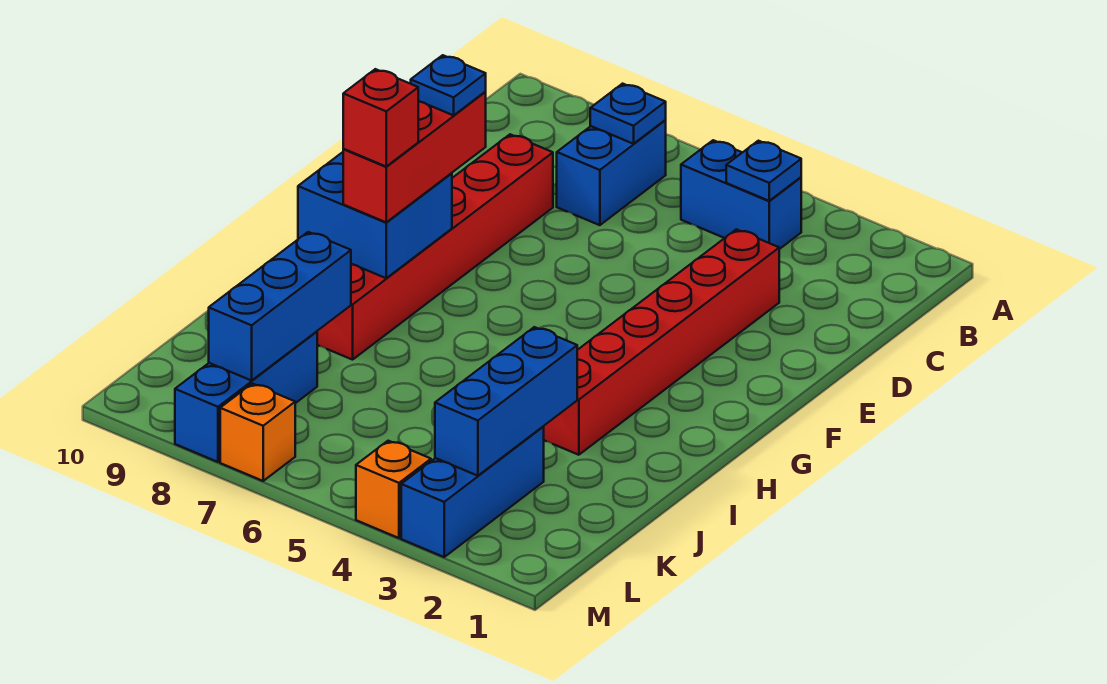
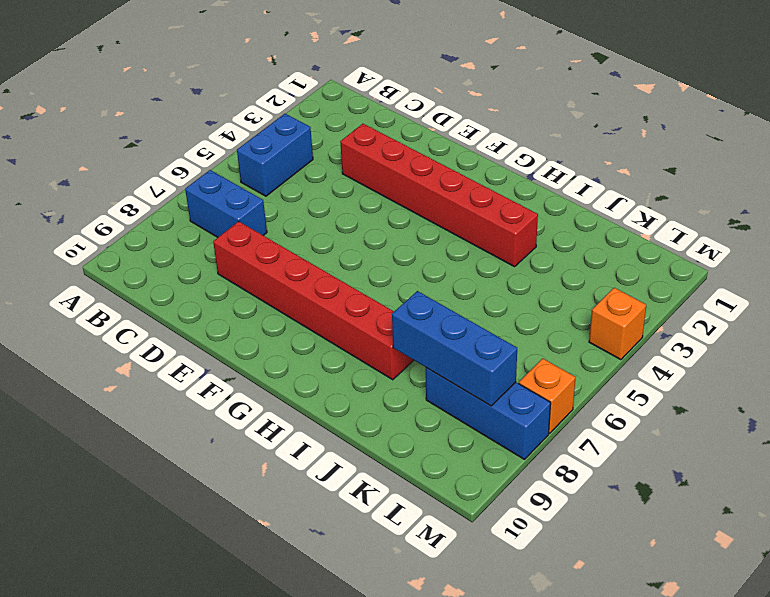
none -> blue 1x3 brick [401,427,544,557]
none -> blue 1x1 plate [726,141,801,201]
none -> blue 1x1 plate [590,84,666,144]

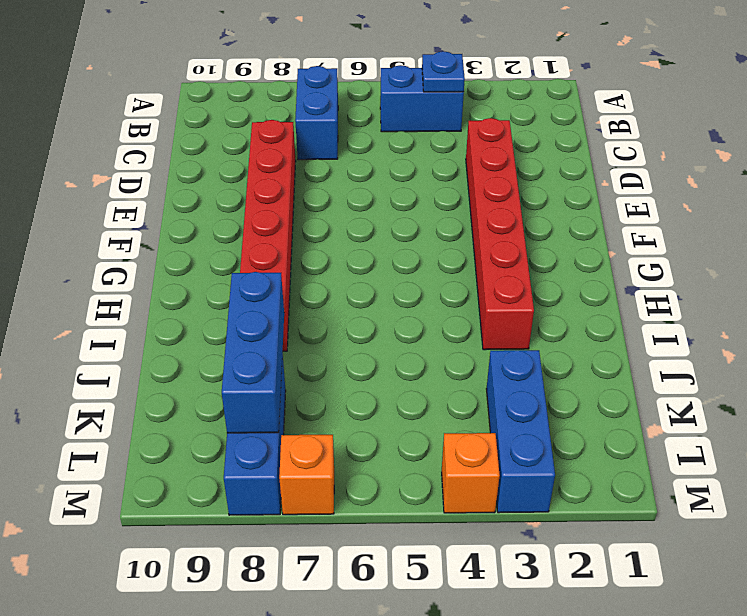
none -> blue 1x1 plate [590,84,666,144]
none -> blue 2x2 brick [298,152,452,278]
none -> blue 1x3 brick [435,327,577,476]

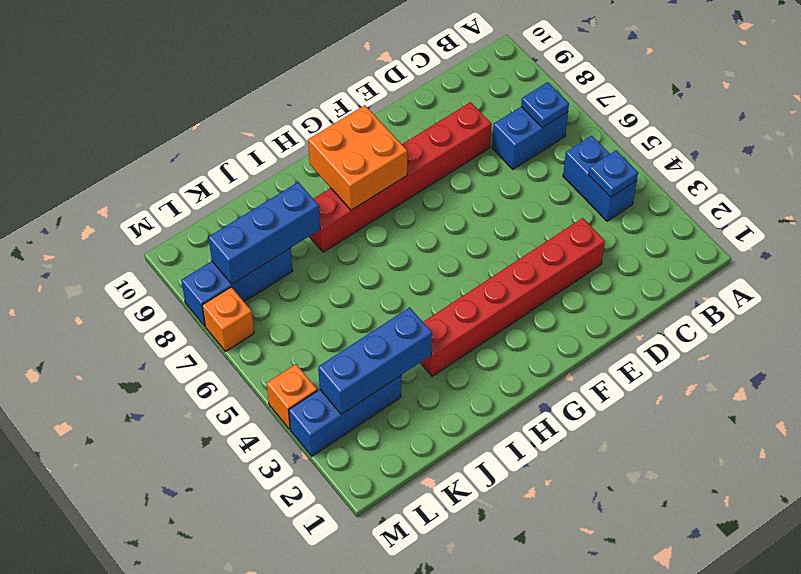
orange 2x2 brick [308,105,407,210] -> blue 2x2 brick [298,152,452,278]
none -> red 1x3 brick [343,92,486,222]
none -> blue 1x1 plate [411,55,486,115]
none -> red 1x1 brick [343,69,418,166]

